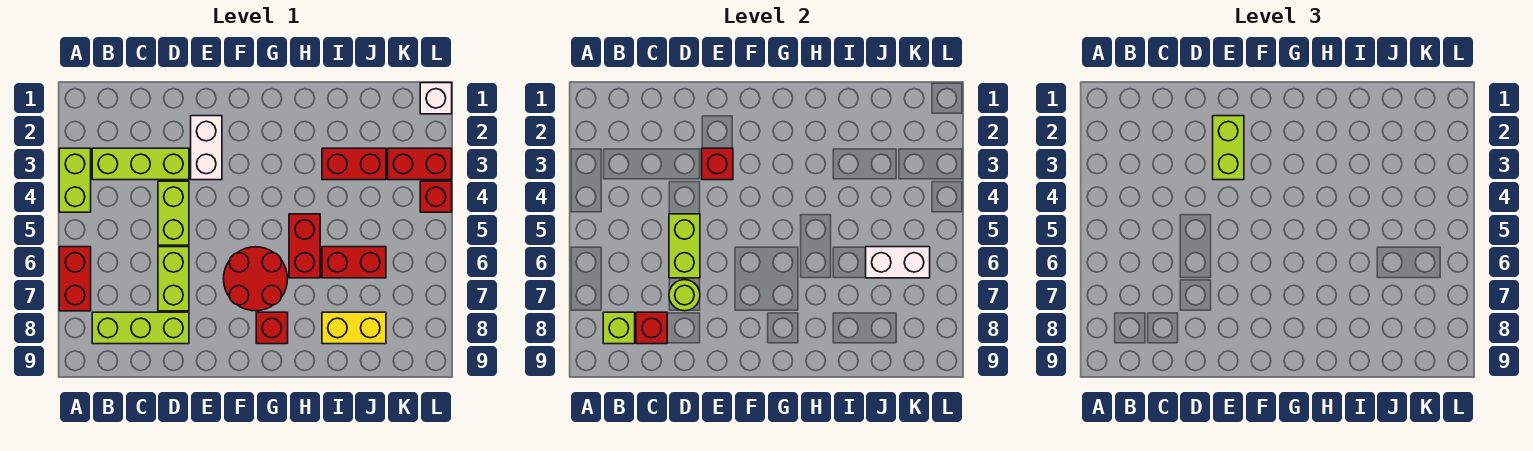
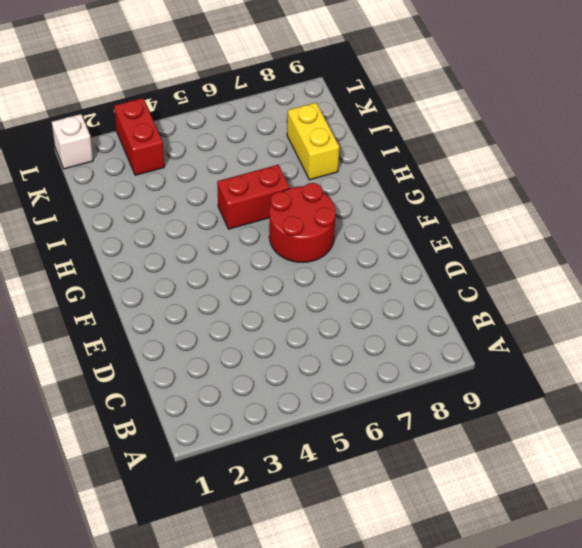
none -> lime 1x2 brick [59,148,91,212]
none -> red 1x2 brick [59,247,91,311]
none -> lime 1x3 brick [92,148,189,180]

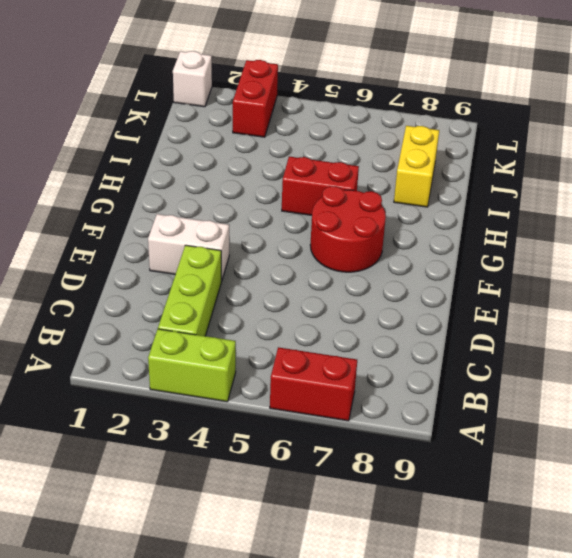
none -> lime 1x3 brick [92,312,189,344]
none -> lime 1x2 brick [158,181,189,245]
none -> lime 1x2 brick [158,247,189,311]

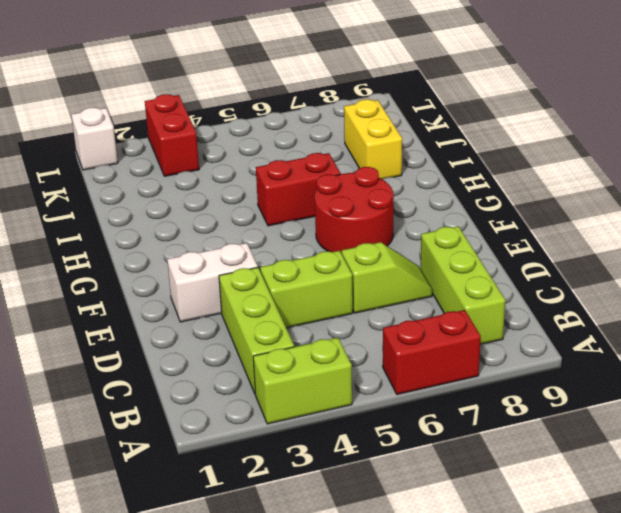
lime 1x2 slope [342,242,432,313] -> lime 1x2 brick [158,247,189,311]
none -> red 1x1 brick [256,312,288,344]
none -> red 1x2 brick [322,148,386,180]
none -> red 1x2 brick [322,247,386,278]

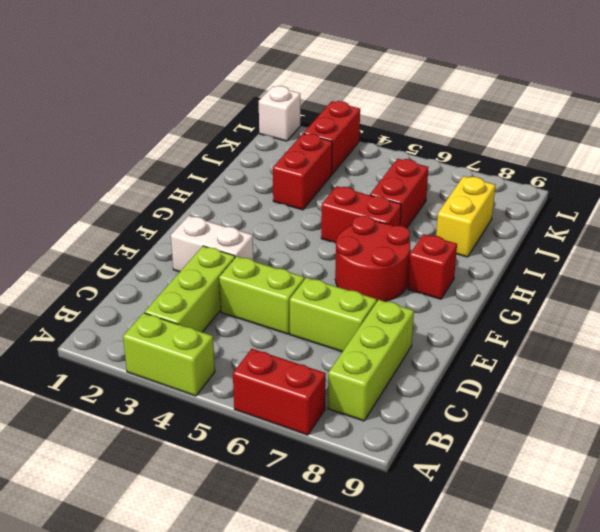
none -> red 1x1 brick [420,181,452,212]
none -> lime 1x1 brick [603,312,635,344]
none -> red 1x1 brick [636,312,667,344]

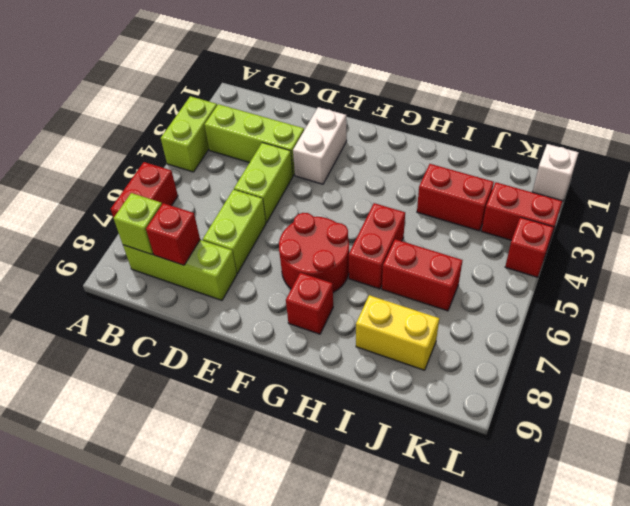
none -> lime 1x2 brick [669,214,700,278]
none -> lime 1x1 round brick [669,280,700,311]
none -> red 1x1 brick [702,148,733,180]

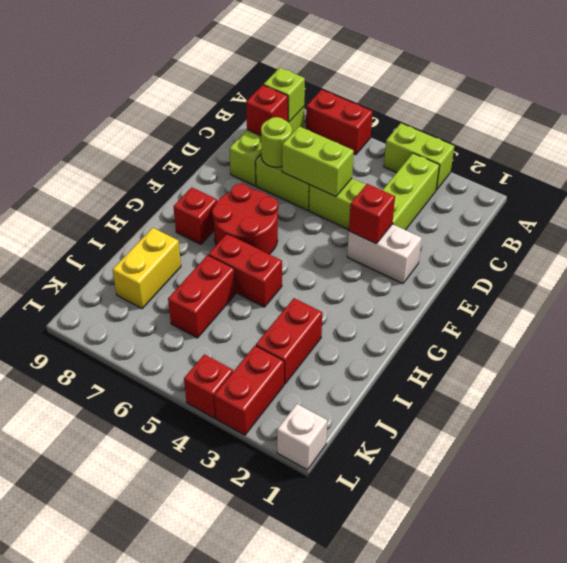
none -> white 1x2 brick [866,247,930,278]
none -> lime 1x2 brick [1213,116,1244,180]

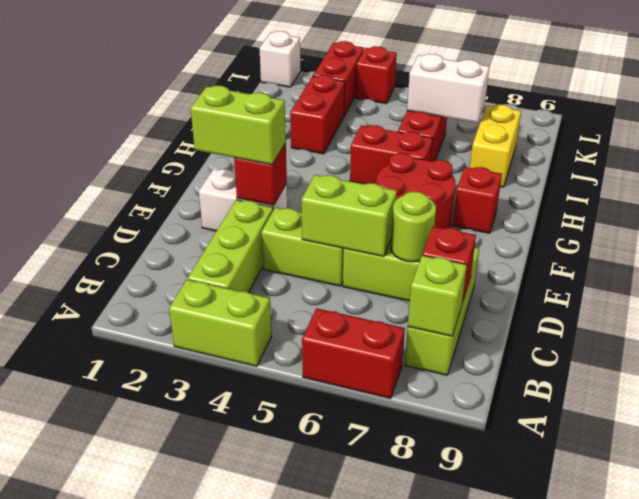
white 1x2 brick [407,54,489,123] -> white 1x2 brick turned to [866,247,930,278]

